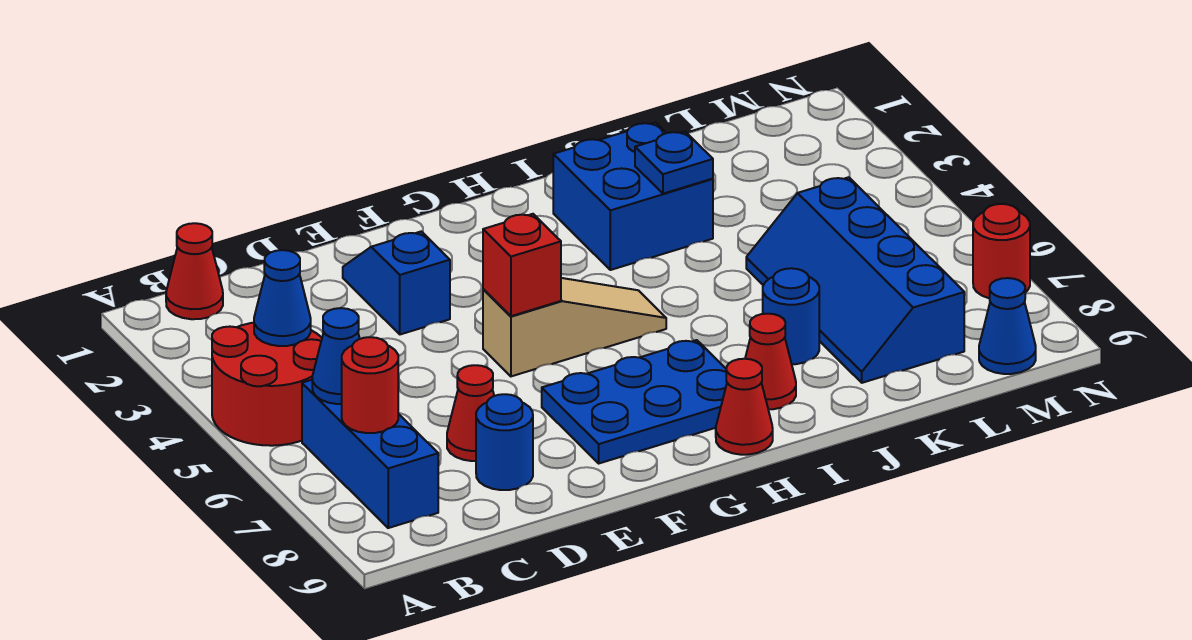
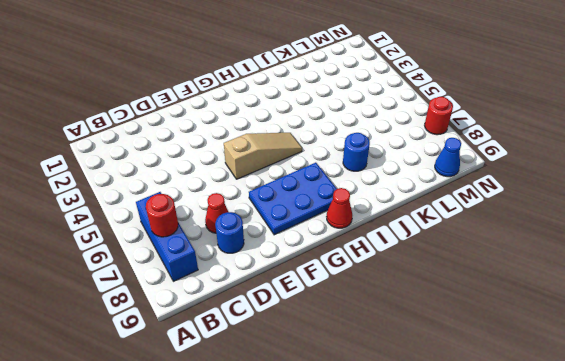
none -> red 2x2 round brick [212,323,322,446]
none -> red 1x1 cone [166,223,223,319]
none -> blue 1x2 slope [343,231,450,334]

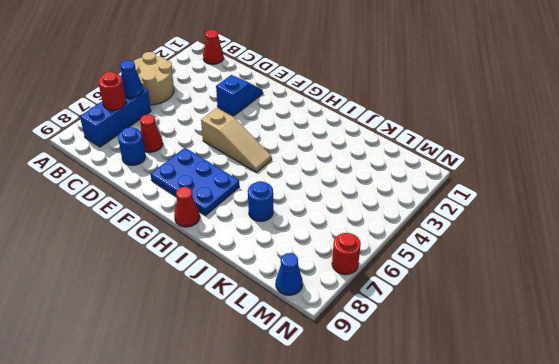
tan 2x2 round brick [133,52,174,105] -> red 2x2 round brick [212,323,322,446]
none -> blue 2x2 brick [553,123,713,270]
none -> red 1x1 cone [745,314,796,409]
none -> blue 2x4 slope [746,177,964,383]

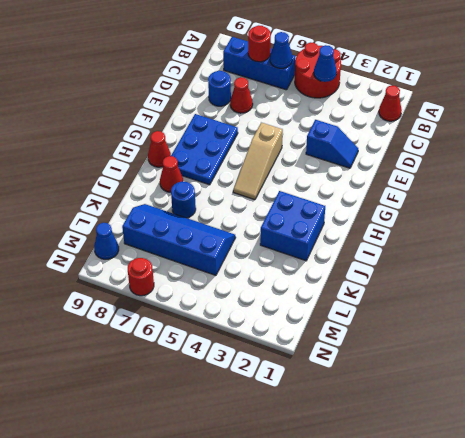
none -> red 1x1 brick [483,214,561,316]
none -> blue 1x1 plate [635,132,713,194]

